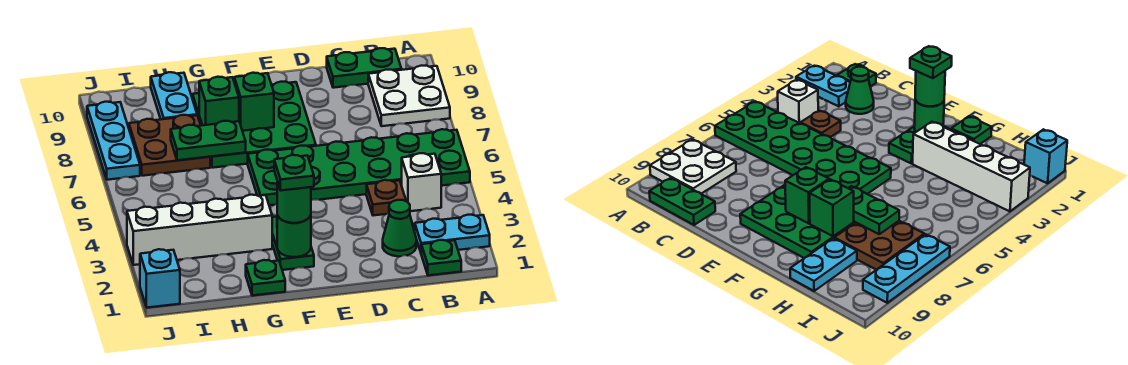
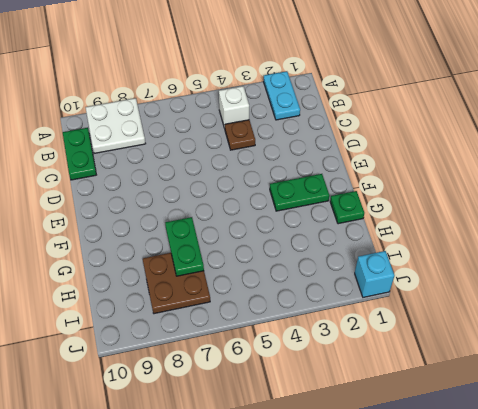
none -> green 2x6 plate [248,129,470,205]
none -> green 1x1 plate [421,240,461,275]
none -> green 1x1 cone [383,200,416,256]

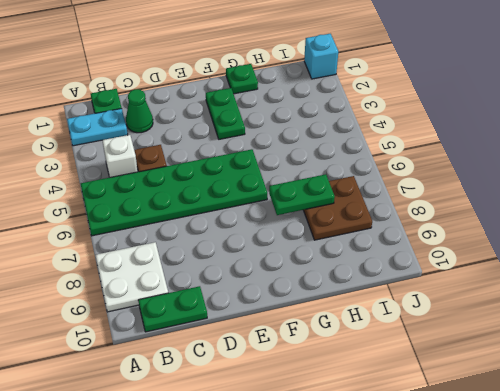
none -> green 3x3 plate [193,82,316,168]
none -> white 1x4 brick [127,195,272,265]
none -> cyan 1x2 plate [151,72,197,119]

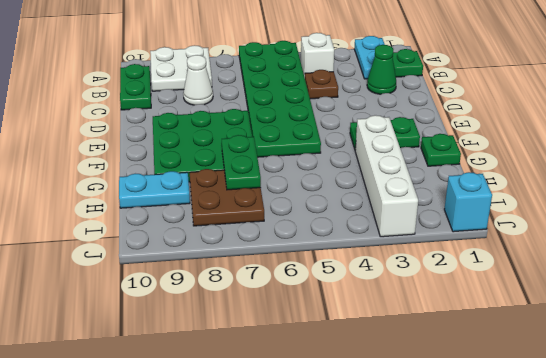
white 1x1 cone [183,55,213,105] -> none
none -> cyan 1x3 plate [87,102,140,180]
none -> green 1x1 round brick [277,215,311,257]
none -> green 1x1 brick [234,73,274,131]

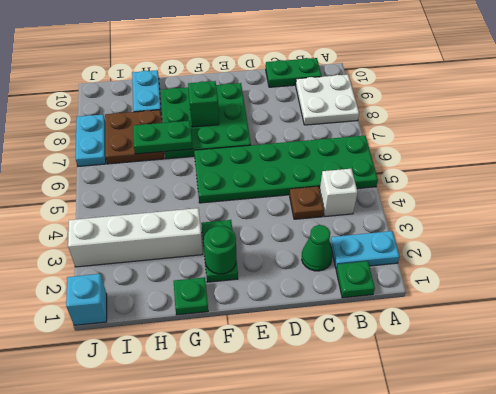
cyan 1x2 plate [76,114,106,166] -> cyan 1x3 plate [87,102,140,180]
none -> green 1x1 brick [199,77,239,125]
none -> green 1x1 round brick [277,181,311,223]
none -> green 1x1 plate [274,155,314,190]

